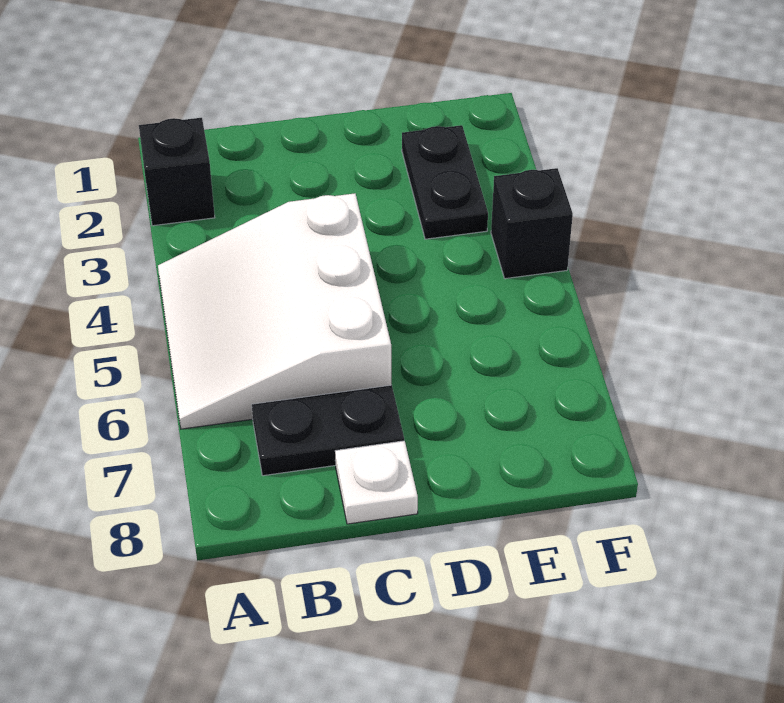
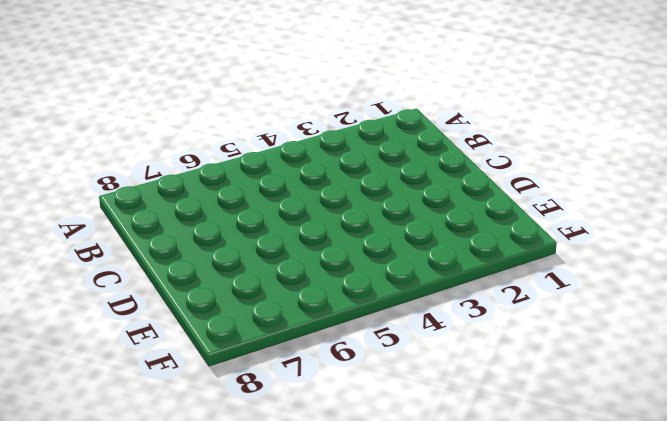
none -> black 1x1 brick [139,118,215,226]
none -> white 3x3 slope [158,193,391,429]

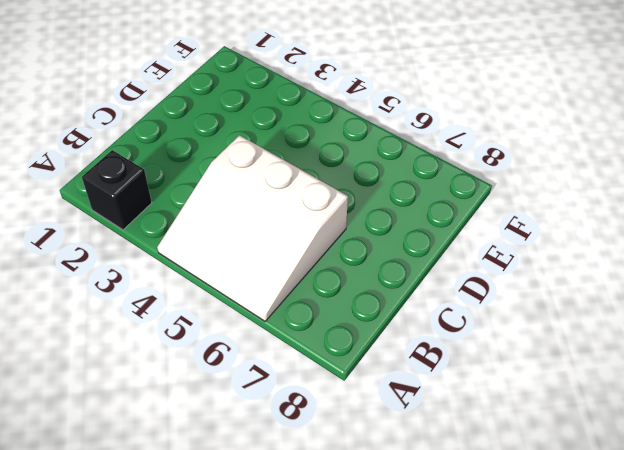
none -> black 1x2 plate [252,385,404,476]
none -> white 1x1 plate [335,441,418,524]

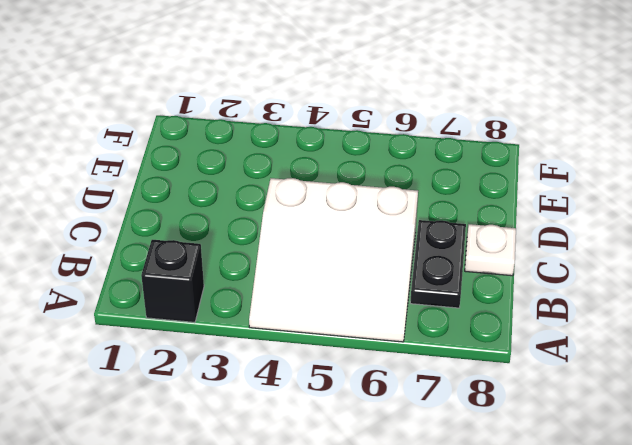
none -> black 1x2 plate [402,125,488,239]
none -> black 1x1 brick [491,168,573,279]

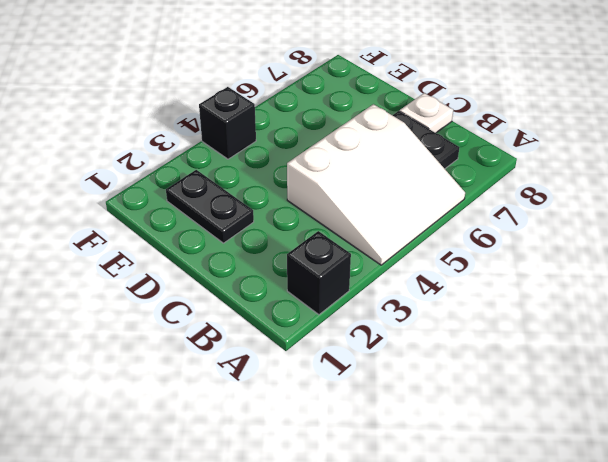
black 1x2 plate [166,170,254,243] -> black 1x2 plate turned to [402,125,488,239]

